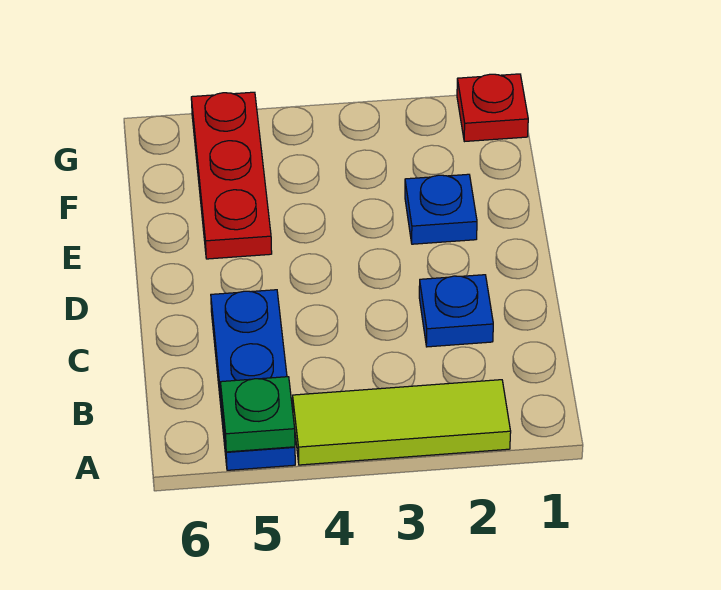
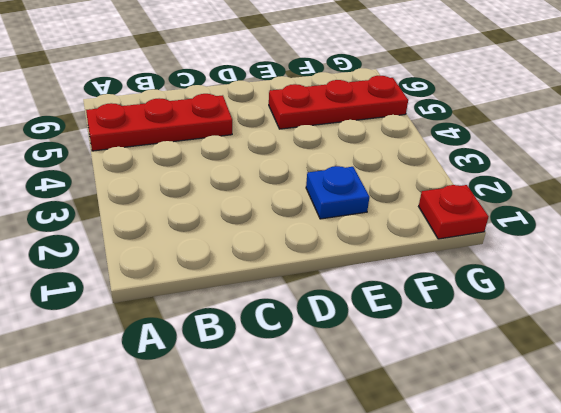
red 1x3 plate [86,94,232,151] -> blue 1x3 plate [211,290,295,470]
none -> lime 1x3 tile [293,380,511,465]
none -> blue 1x1 plate [419,275,493,347]

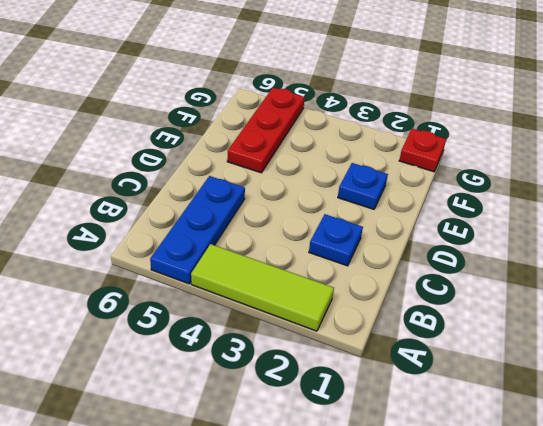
none -> green 1x1 plate [220,377,295,452]

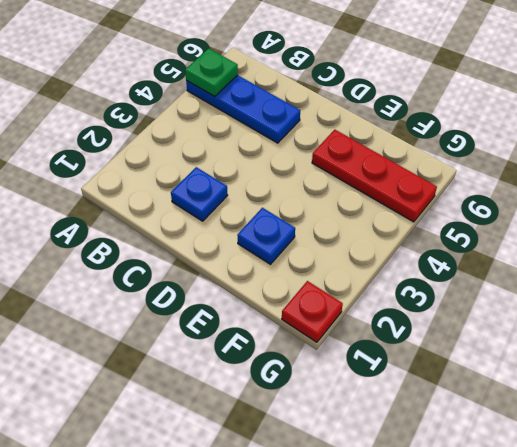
none -> lime 1x3 tile [293,380,511,465]

